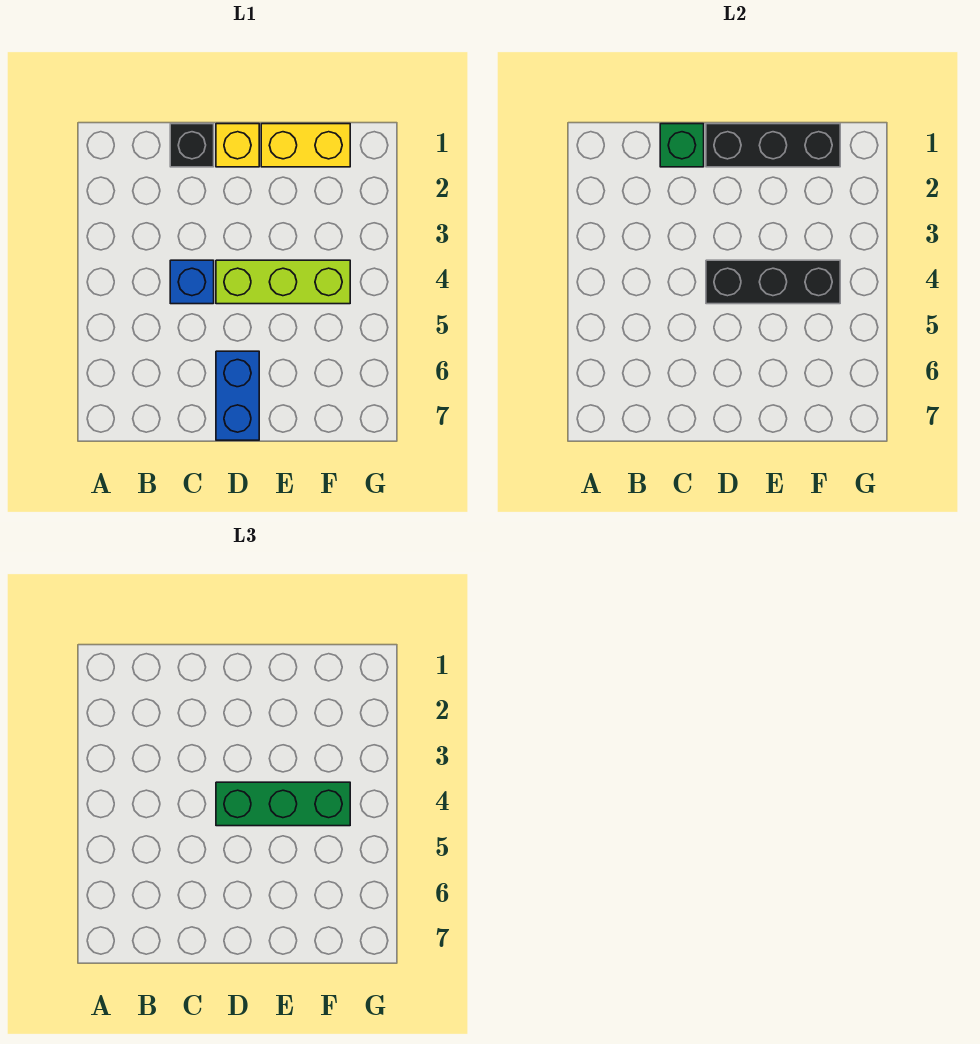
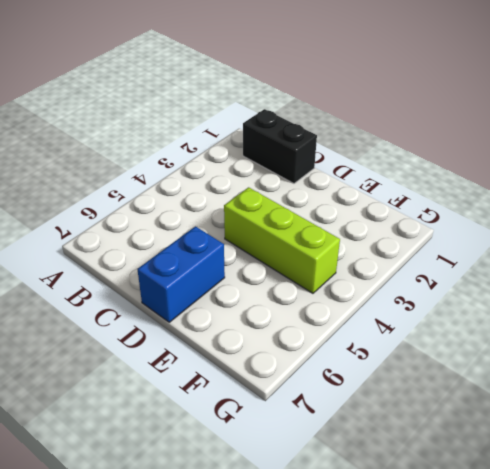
black 1x2 brick [243,109,317,183] -> black 1x1 brick [170,124,214,167]
none -> blue 1x1 brick [170,260,214,304]
none -> yellow 1x1 brick [216,124,259,167]

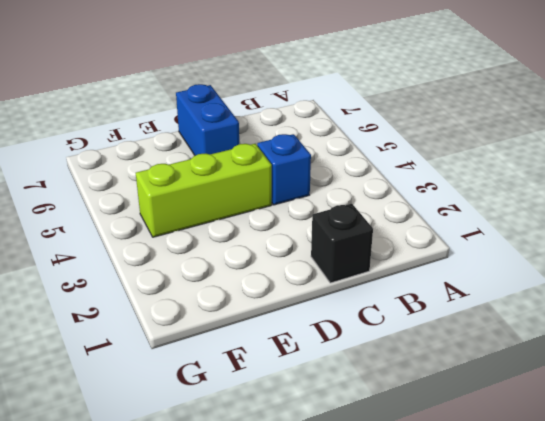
none -> yellow 1x1 brick [216,124,259,167]
none -> yellow 1x2 brick [261,124,350,167]

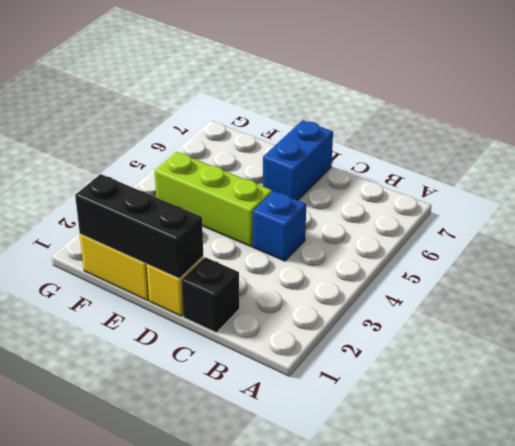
none -> green 1x1 brick [660,124,704,167]
none -> black 1x3 brick [706,260,840,304]

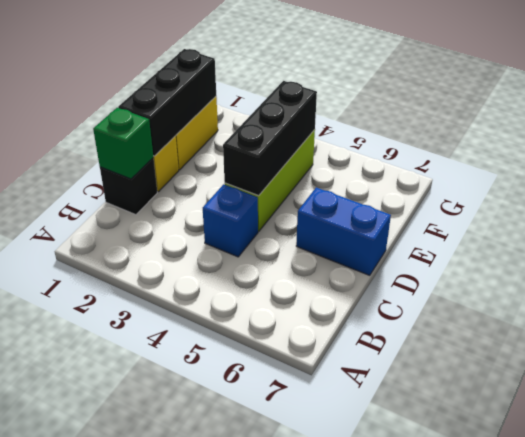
none -> green 1x3 brick [216,782,350,826]

